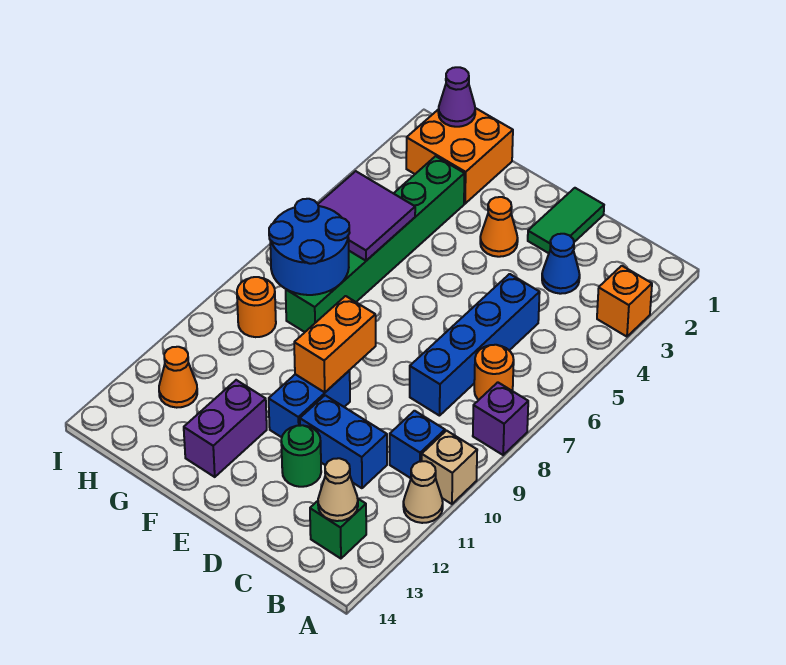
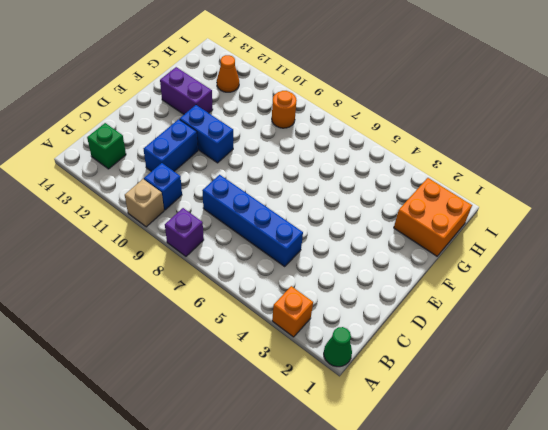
green 1x1 cone [324,327,352,367] -> none
none -> tan 1x1 cone [403,461,443,523]
none -> orange 1x1 round brick [474,345,514,400]
none -> blue 1x1 cone [542,234,580,294]

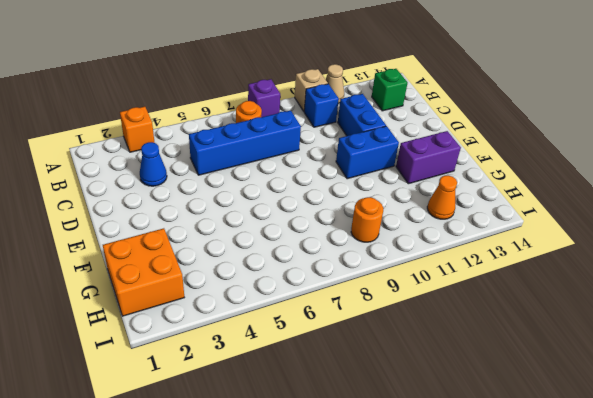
none -> green 1x2 tile [528,188,604,253]
none -> green 1x1 round brick [281,425,321,487]
none -> orange 1x1 cone [480,197,518,257]

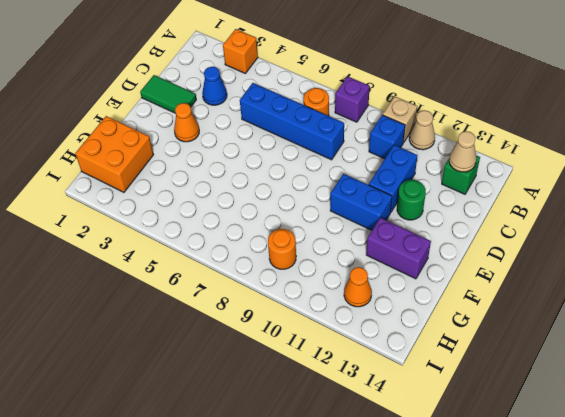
none -> green 1x6 brick [286,156,465,332]
none -> orange 1x2 brick [294,296,376,392]
none -> purple 2x2 tile [318,171,415,261]

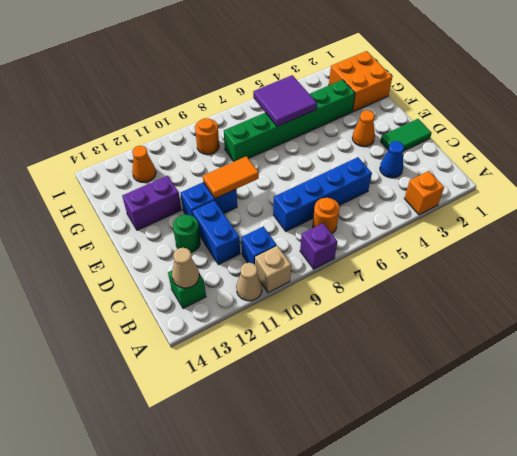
orange 1x2 tile [203,156,259,198] -> orange 1x2 brick [294,296,376,392]
none -> blue 2x2 round brick [269,199,350,295]
none -> purple 1x1 cone [438,67,475,127]

